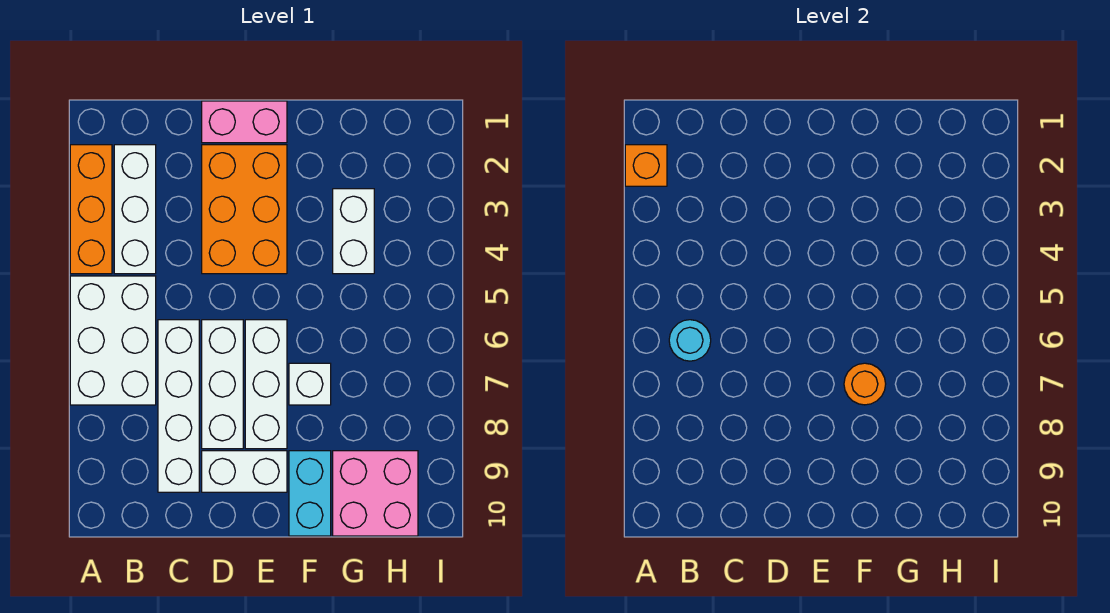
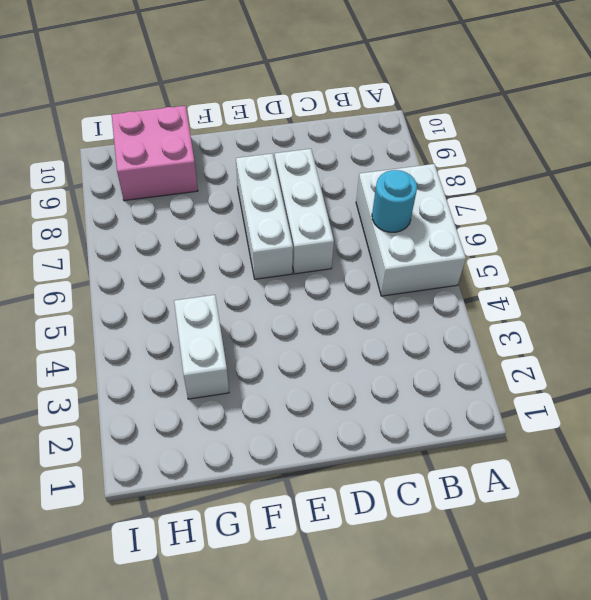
none -> orange 1x3 brick [70,145,112,274]
none -> white 1x3 brick [114,145,156,274]
none -> white 1x4 brick [158,320,199,492]

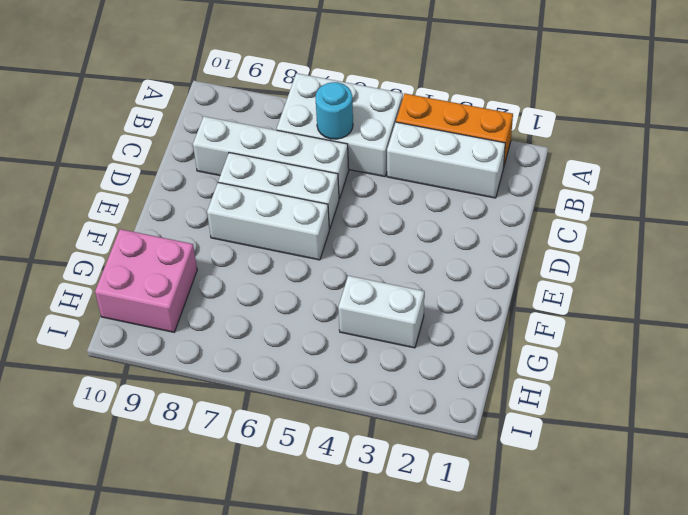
none -> pink 1x2 brick [202,101,287,143]
none -> orange 2x3 brick [202,145,287,274]
none -> white 1x2 brick [202,451,287,492]

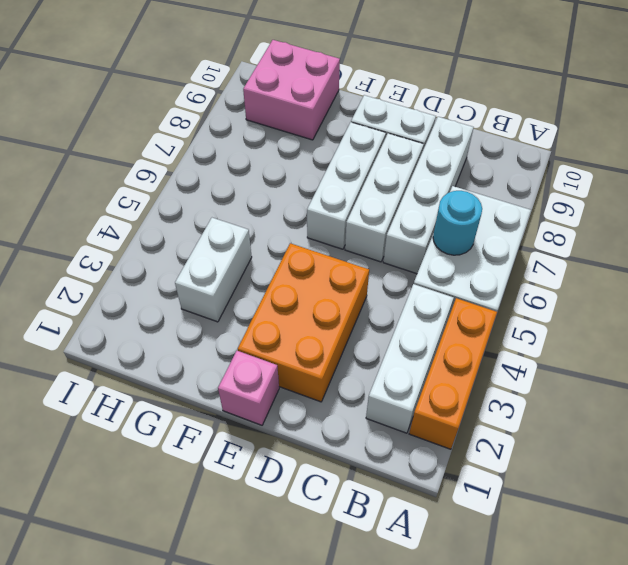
pink 1x1 brick [218,351,279,425] -> pink 1x2 brick [202,101,287,143]
none -> white 1x1 brick [289,363,331,405]
none -> cyan 1x2 brick [289,451,331,536]
none -> orange 1x1 brick [625,145,667,186]

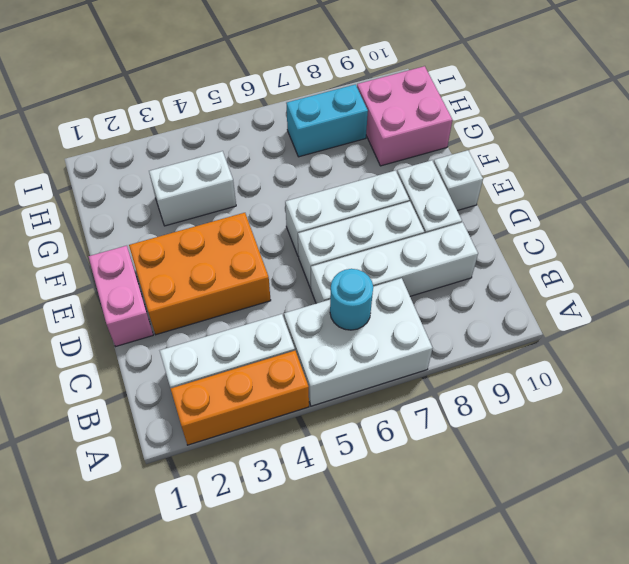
white 1x1 brick [434,150,483,211] -> white 1x1 brick moved to [289,363,331,405]
cyan 1x2 brick [286,84,368,157] -> cyan 1x2 brick moved to [289,451,331,536]
none -> orange 1x1 brick [625,145,667,186]
none -> orange 1x1 round brick [844,363,886,405]

